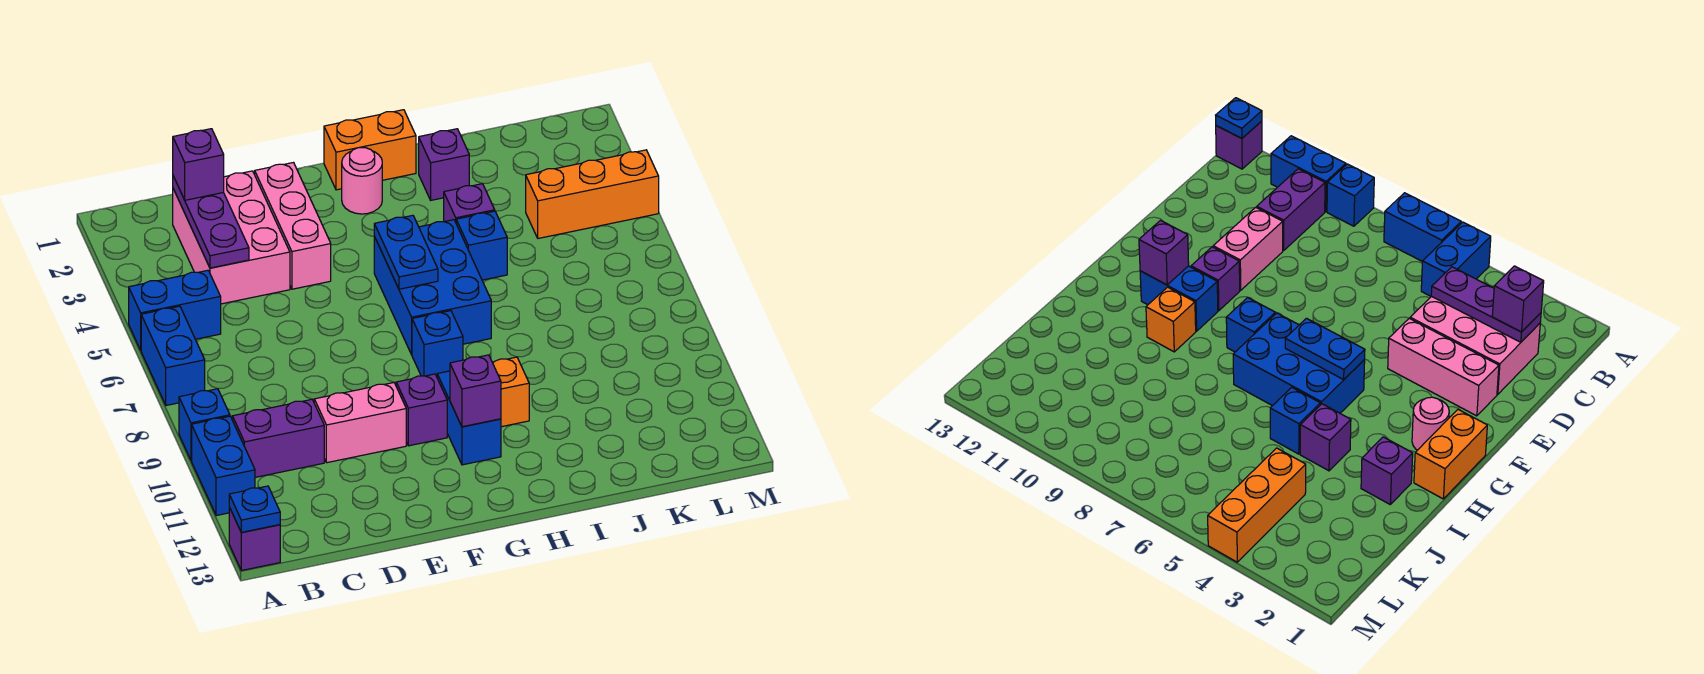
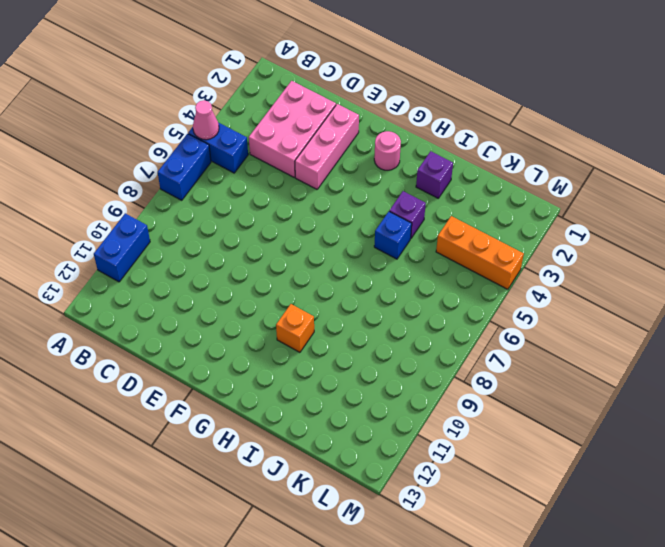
pink 1x1 cone [193,100,219,140] -> none
none -> blue 1x1 brick [179,389,230,461]
none -> purple 1x1 brick [229,508,280,571]
none -> purple 1x2 brick [232,399,324,477]

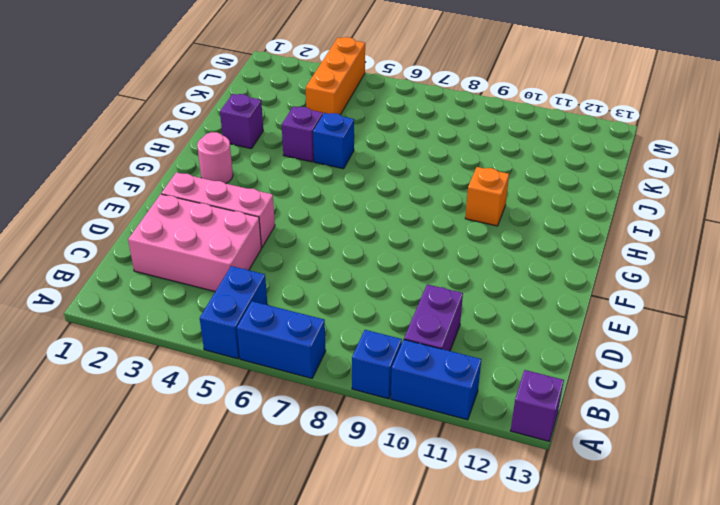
none -> pink 1x2 brick [314,383,406,463]
none -> purple 1x1 brick [396,374,447,446]
none -> orange 1x2 brick [324,110,416,190]

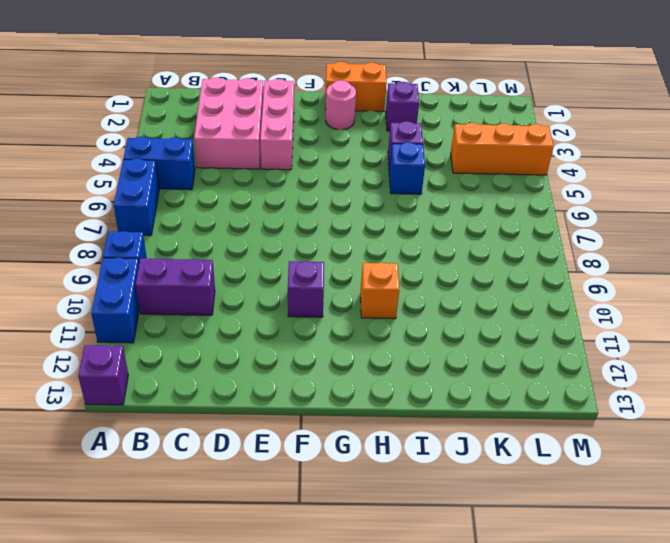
none -> pink 1x2 brick [314,383,406,463]
none -> blue 2x3 brick [374,220,491,355]
none -> blue 1x1 brick [412,311,463,377]

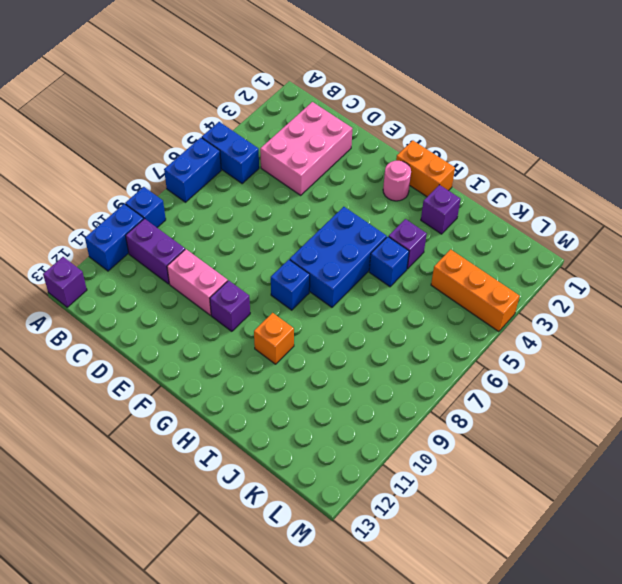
none -> pink 1x3 brick [255,163,331,289]
none -> blue 1x2 brick [437,371,501,465]
none -> blue 1x1 plate [229,486,280,532]

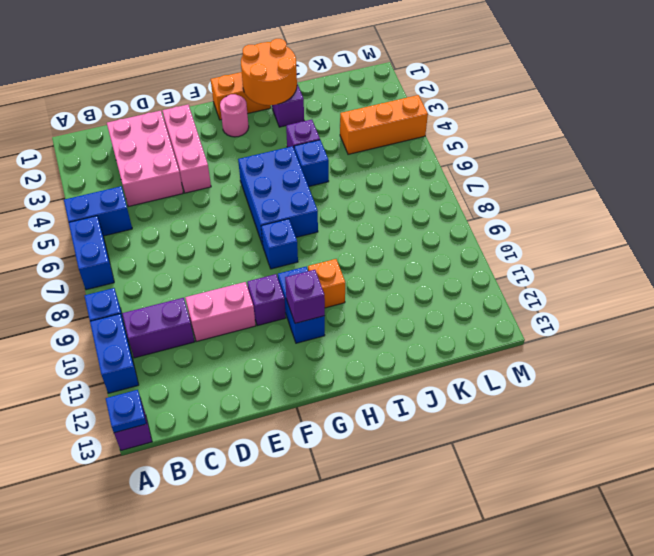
orange 2x2 round brick [241,39,297,105] -> none
none -> purple 1x3 plate [173,176,249,268]
none -> blue 1x2 plate [374,215,438,289]
none -> purple 1x1 brick [173,129,224,200]

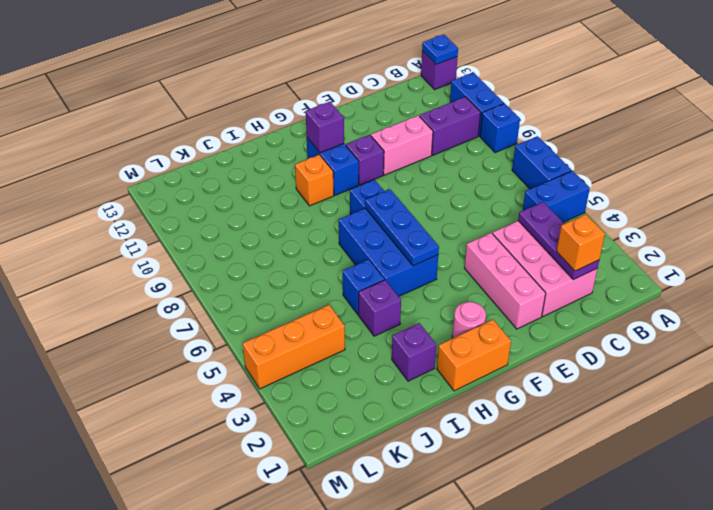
orange 1x1 brick [556,214,605,271] -> purple 1x1 brick [173,129,224,200]
blue 1x3 plate [365,189,439,266] -> blue 1x2 plate [374,215,438,289]

